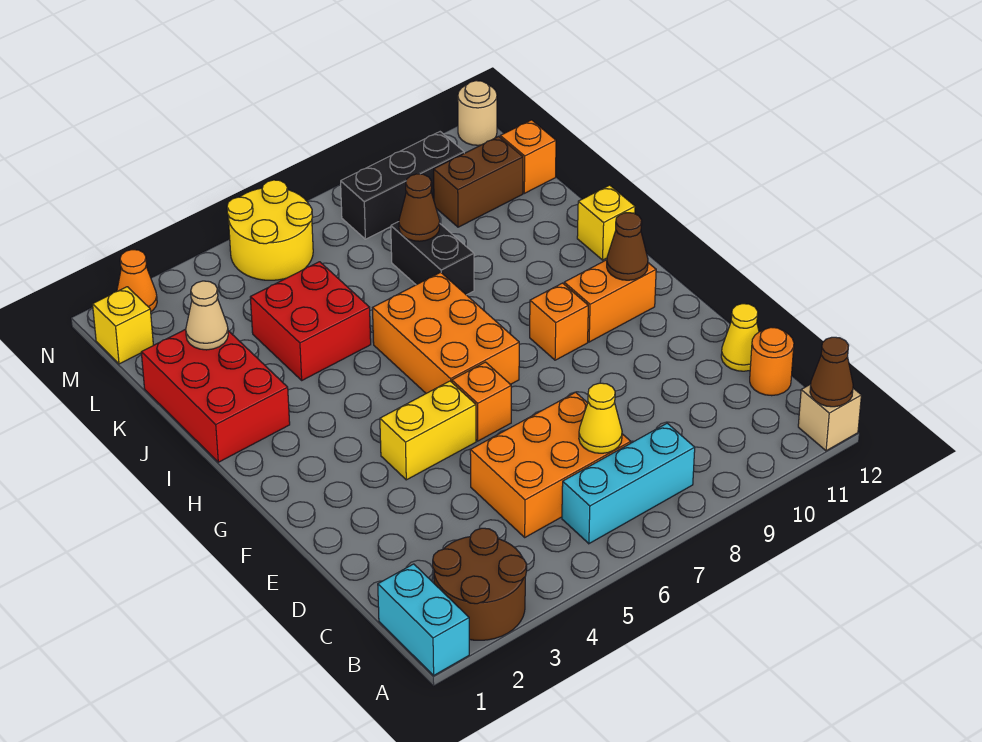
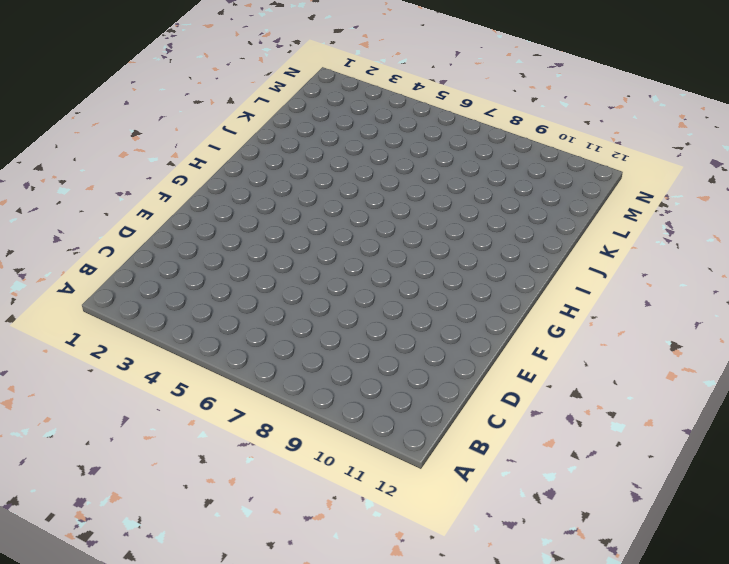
none -> cyan 1x2 brick [378,564,469,675]
none -> brown 2x2 round brick [433,528,527,640]
none -> tan 1x1 brick [798,384,861,451]

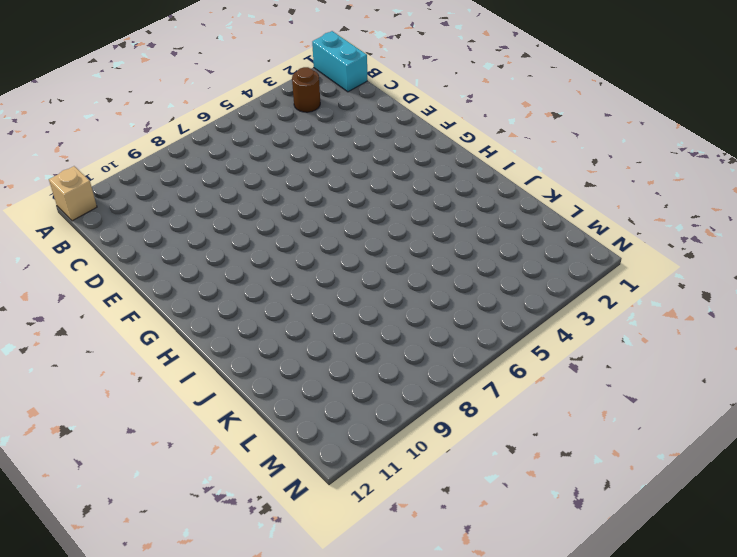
brown 1x1 round brick [292,67,320,112] -> brown 2x2 round brick [433,528,527,640]
none -> cyan 1x3 brick [562,423,695,544]
none -> orange 2x3 brick [470,392,631,537]
none -> orange 1x1 round brick [750,327,794,396]

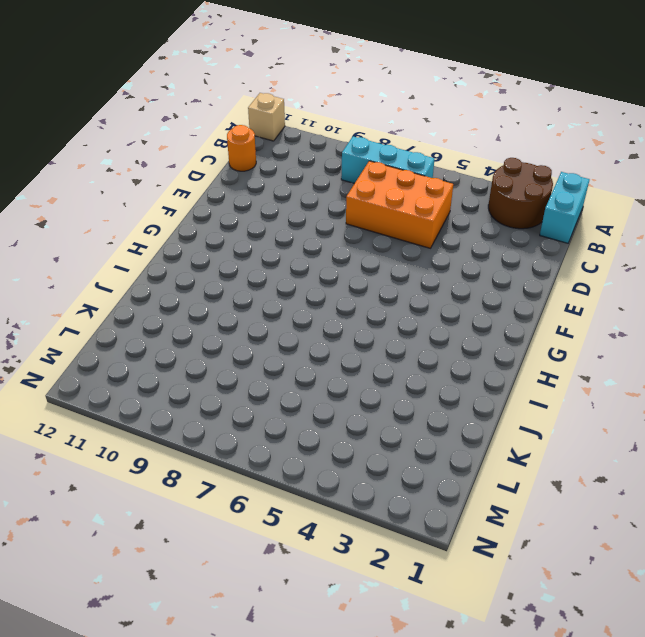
none -> yellow 1x1 cone [721,304,759,371]
none -> yellow 1x2 brick [380,381,476,480]
none -> orange 1x1 brick [452,362,511,441]

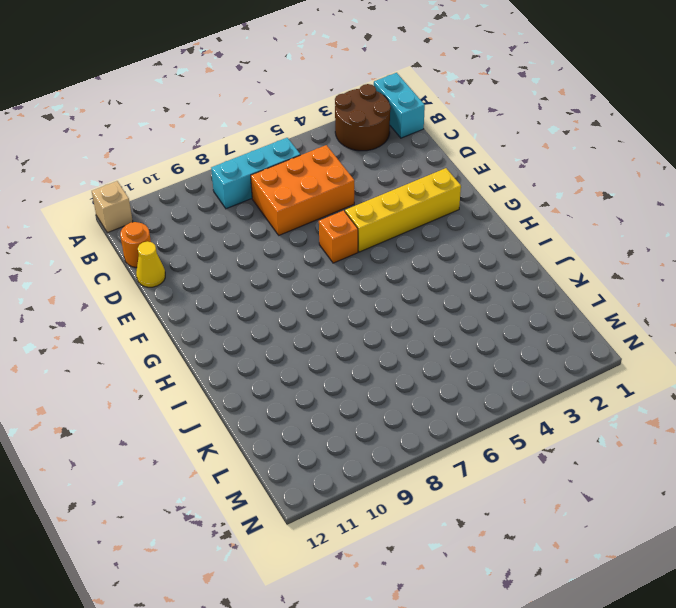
yellow 1x4 brick [345,168,461,252] -> yellow 1x2 brick [380,381,476,480]
none -> orange 2x3 brick [373,272,519,393]
none -> orange 1x1 brick [530,283,588,360]
none -> orange 1x2 brick [564,260,656,342]

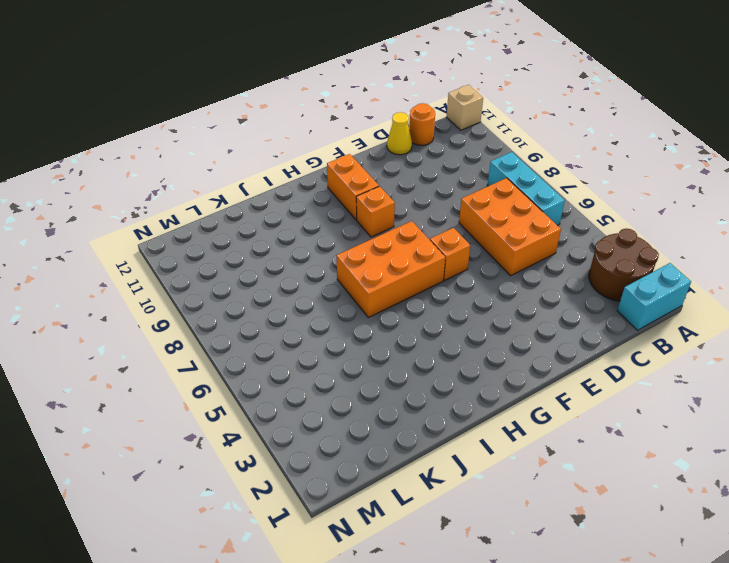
none -> yellow 1x2 brick [380,381,476,480]
none -> red 2x3 brick [141,329,290,462]
none -> yellow 1x1 brick [577,185,635,260]

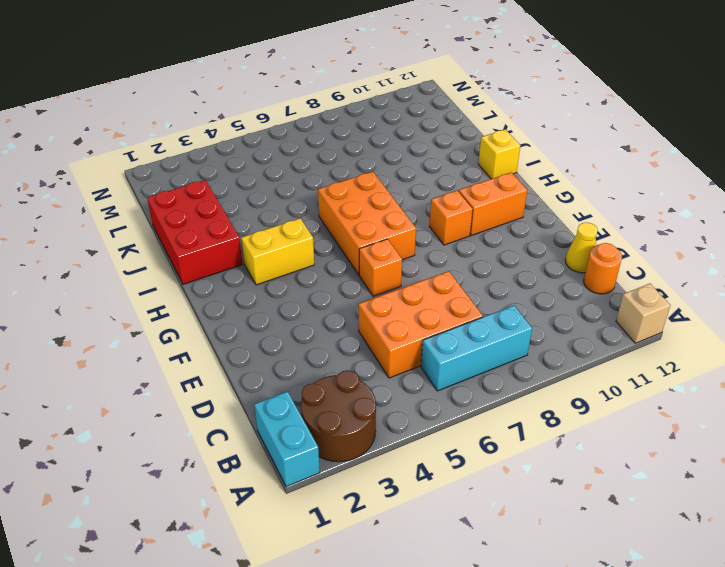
yellow 1x2 brick [241,219,314,285] -> yellow 1x2 brick moved to [380,381,476,480]
none -> red 2x2 brick [250,262,371,380]
none -> black 1x2 brick [391,222,474,295]
none -> brown 1x2 brick [434,136,523,227]

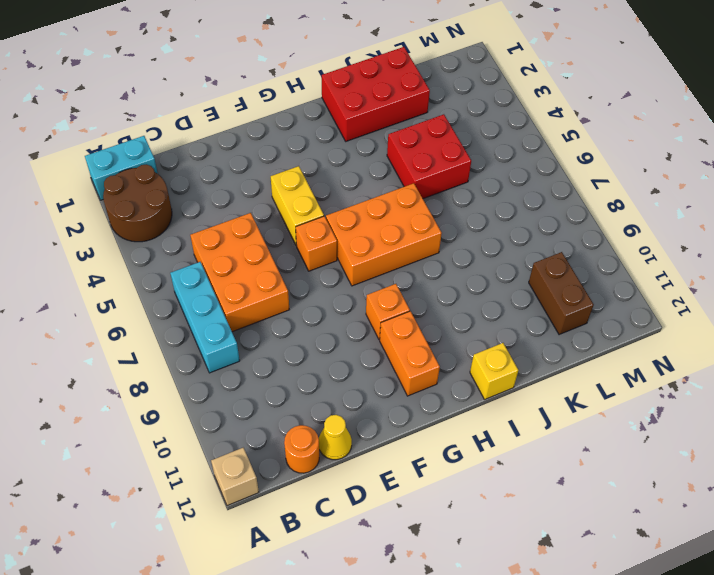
none -> black 1x2 brick [391,222,474,295]
none -> orange 1x1 brick [500,120,556,193]
none -> yellow 1x1 brick [93,287,153,364]

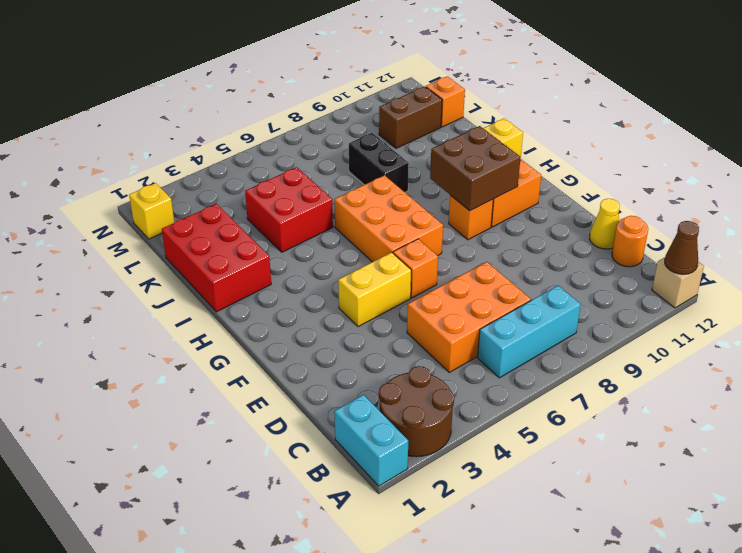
brown 2x2 brick [430,126,521,211] -> none
none -> yellow 2x2 round brick [227,180,313,280]
none -> black 1x3 brick [341,132,464,239]
none -> orange 1x1 cone [117,250,157,311]

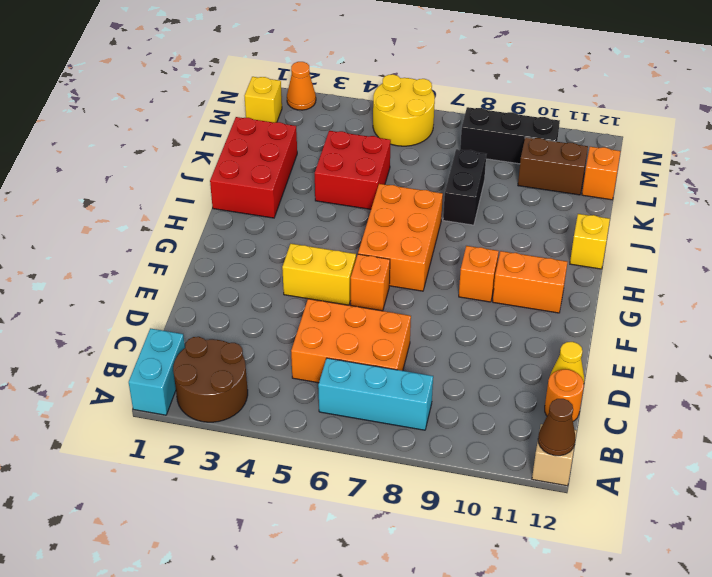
none -> tan 1x1 round brick [458,81,497,145]
none -> yellow 1x1 cone [579,383,622,453]
none -> brown 1x1 cone [607,213,648,280]

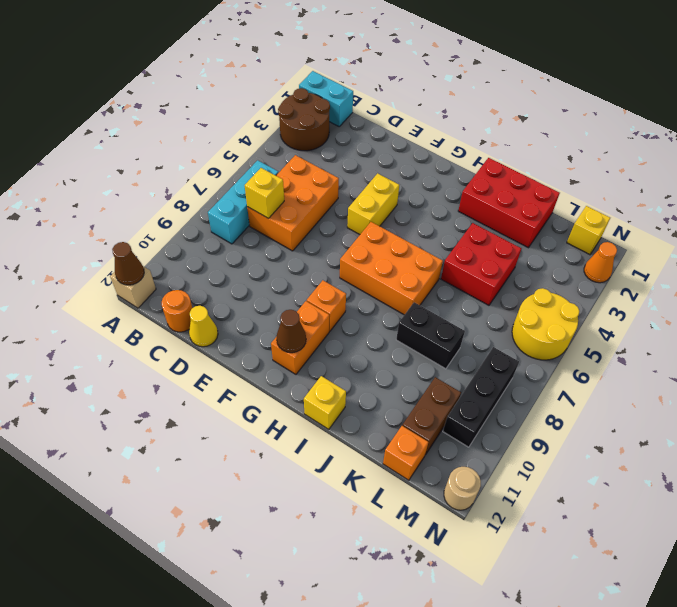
yellow 1x1 brick [245,168,284,218] -> yellow 1x1 cone [579,383,622,453]
none -> orange 1x1 brick [452,362,511,441]
none -> tan 1x1 cone [186,281,228,350]
none -> brown 1x1 cone [399,174,440,241]

